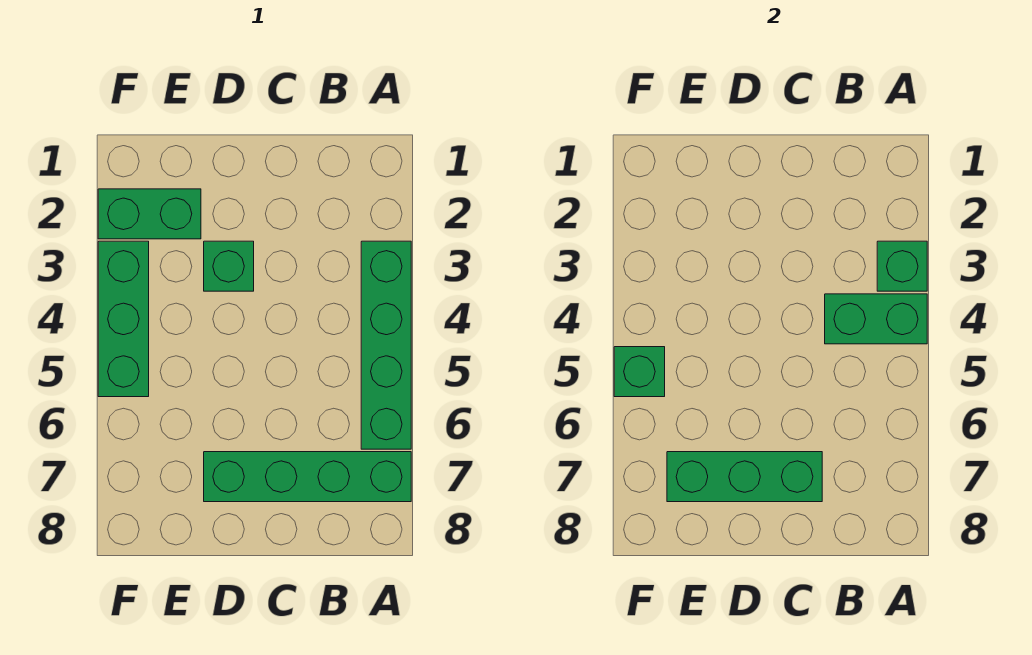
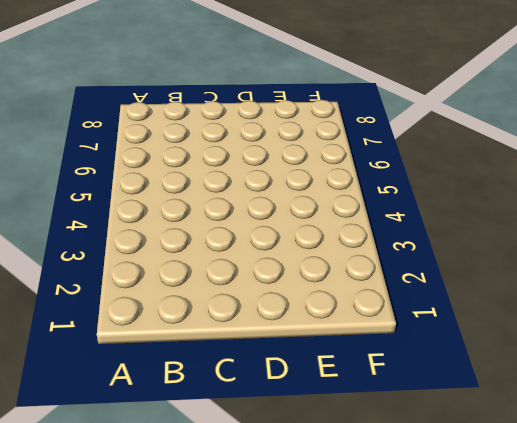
none -> green 1x4 brick [361,241,411,449]
none -> green 1x4 brick [204,452,411,502]

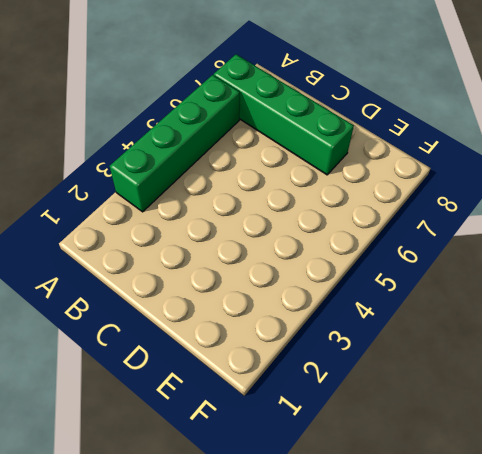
none -> green 1x1 brick [204,241,254,291]
none -> green 1x2 brick [98,189,201,239]

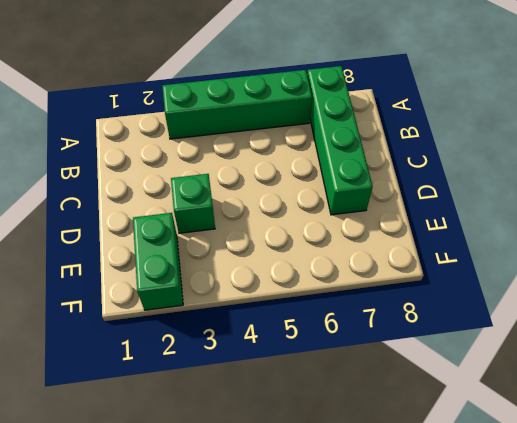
none -> green 1x3 brick [98,241,149,397]
none -> green 1x1 brick [877,241,927,291]

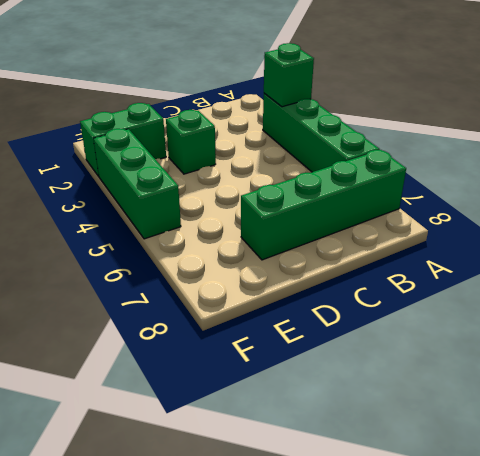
none -> green 1x2 brick [825,294,927,344]
none -> green 1x3 brick [667,452,822,502]

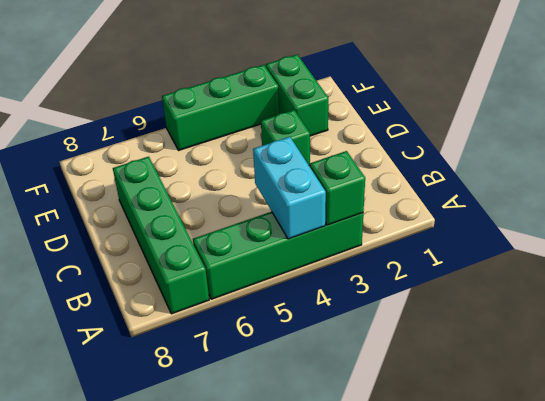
cyan 1x2 brick [253,137,326,239] -> green 1x2 brick [825,294,927,344]
none -> green 1x3 brick [667,452,822,502]
none -> green 1x1 brick [614,347,665,397]

